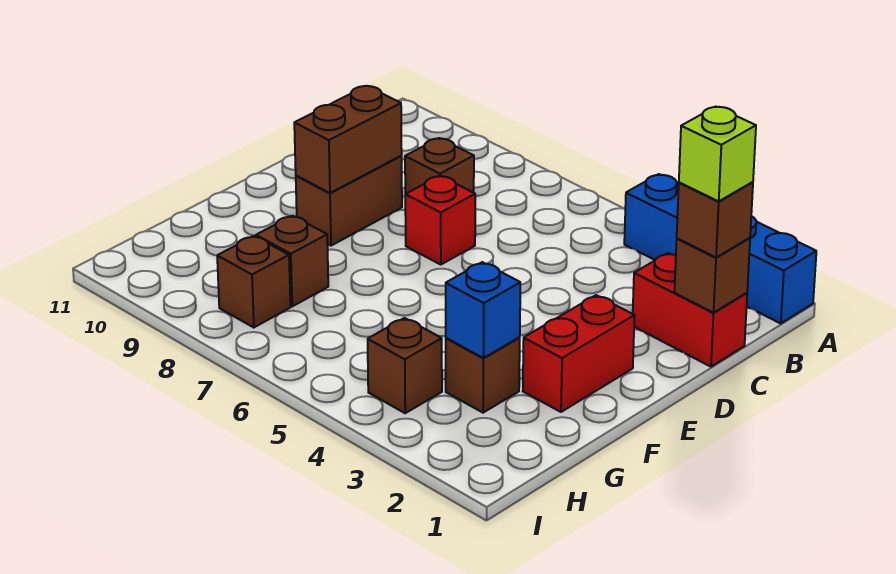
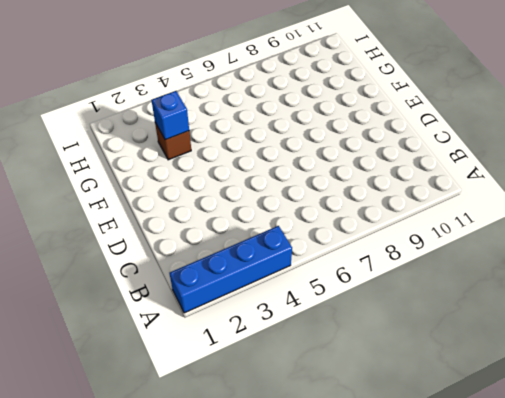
none -> red 1x2 brick [633,253,747,367]
none -> brown 1x1 brick [405,138,474,194]
none -> red 1x1 brick [405,176,475,265]

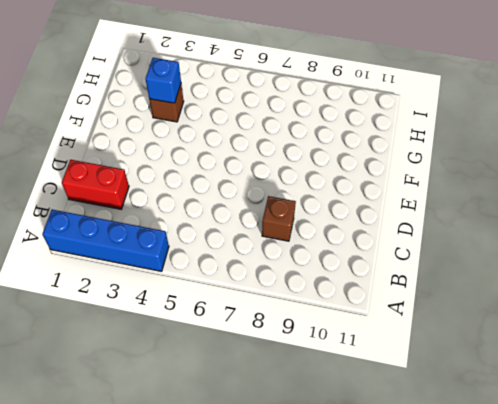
none -> red 1x1 brick [405,176,475,265]
none -> brown 1x2 brick [296,156,402,246]
none -> red 1x2 brick [523,295,635,412]

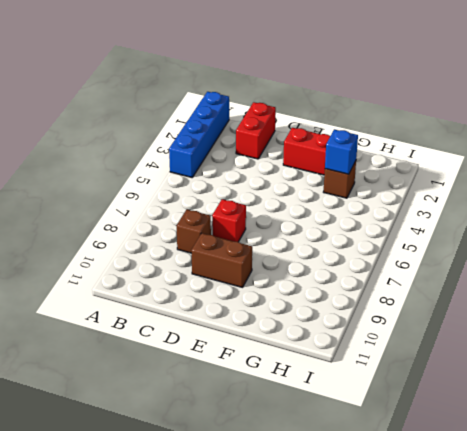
none -> brown 1x1 brick [256,216,328,306]
none -> brown 1x1 brick [368,318,442,413]
none -> brown 1x1 brick [217,236,290,328]

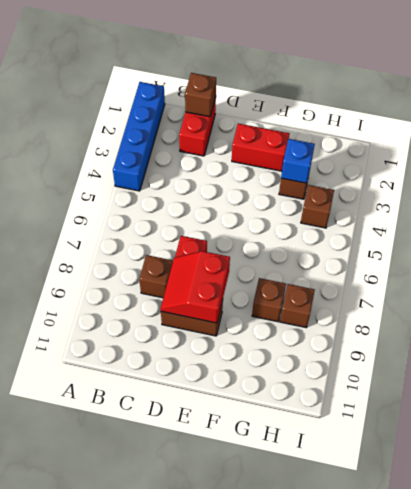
red 2x2 slope [161,251,230,323] -> brown 1x2 brick [294,86,402,193]
none -> brown 1x1 brick [677,182,753,258]
none -> lime 1x1 brick [679,107,756,201]

